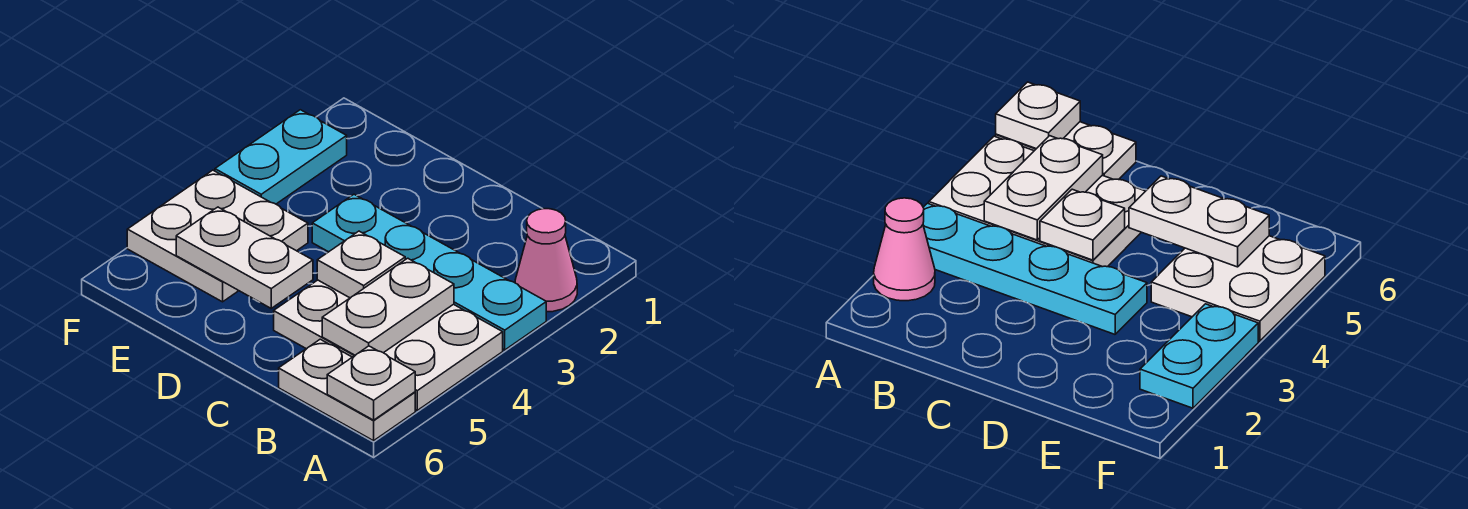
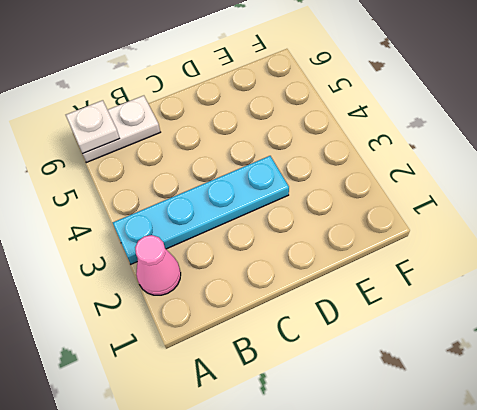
none -> white 2x3 plate [274,280,503,410]
none -> white 2x2 plate [127,170,308,302]

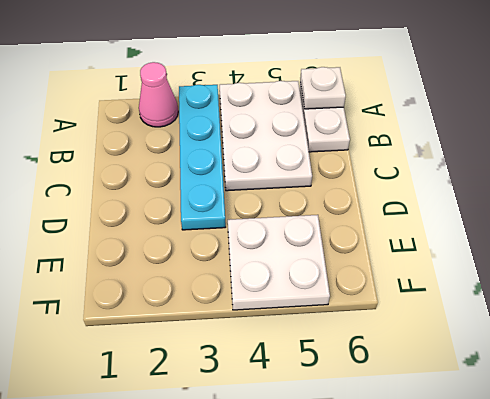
none -> cyan 1x2 plate [215,110,347,204]
none -> white 1x2 plate [322,258,454,355]

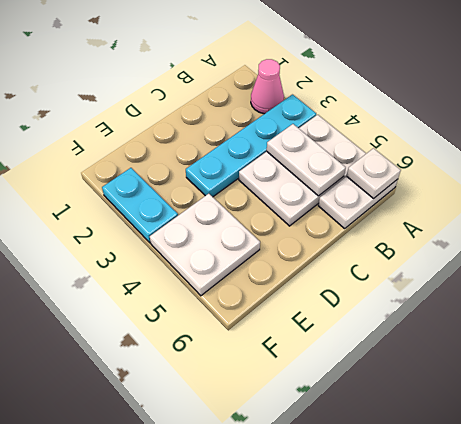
none -> white 1x1 plate [317,231,405,298]
none -> white 1x2 plate [176,207,313,308]

